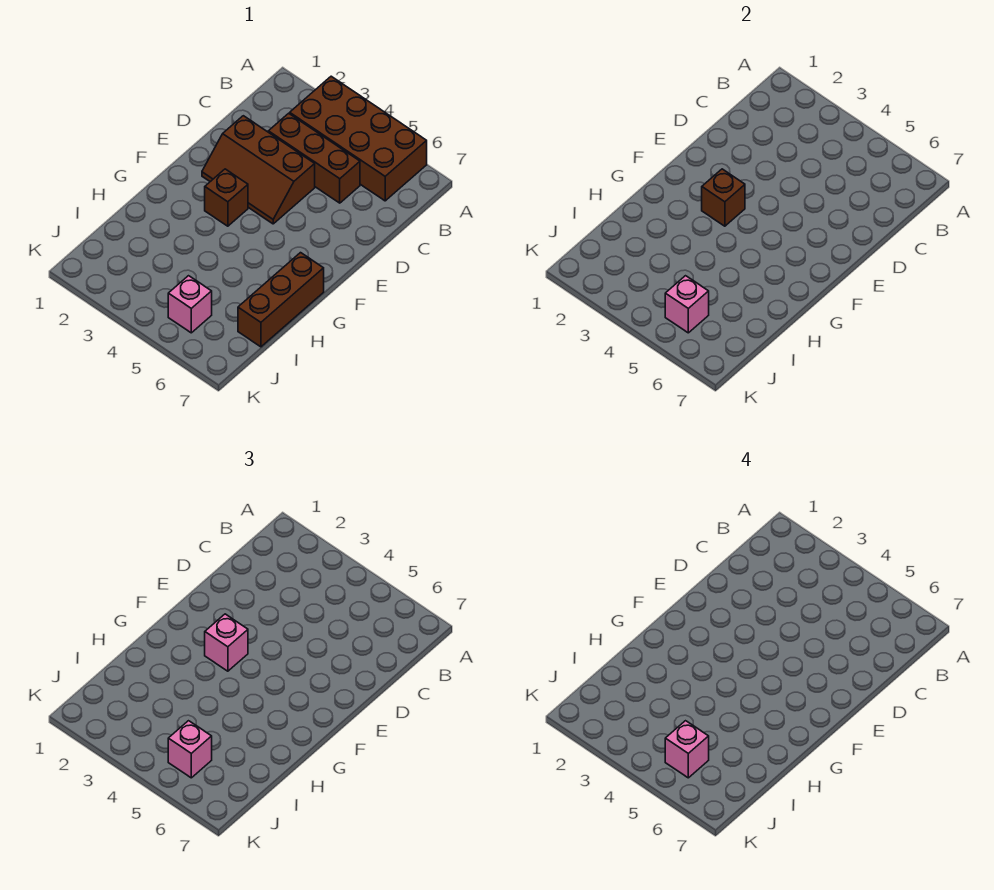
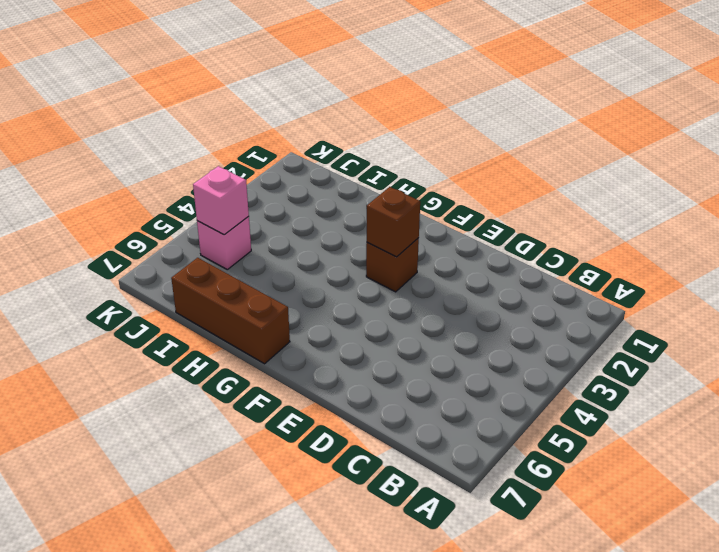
none -> brown 2x4 brick [290,76,427,201]
none -> brown 1x3 brick [268,113,360,203]

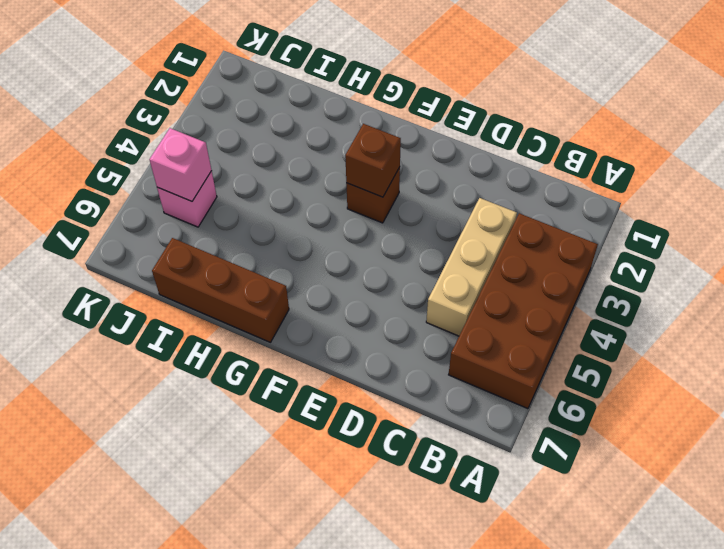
tan 1x3 brick [426,198,517,336] -> brown 1x3 brick [268,113,360,203]
none -> brown 2x3 slope [202,116,315,224]
none -> pink 1x1 brick [205,614,248,671]

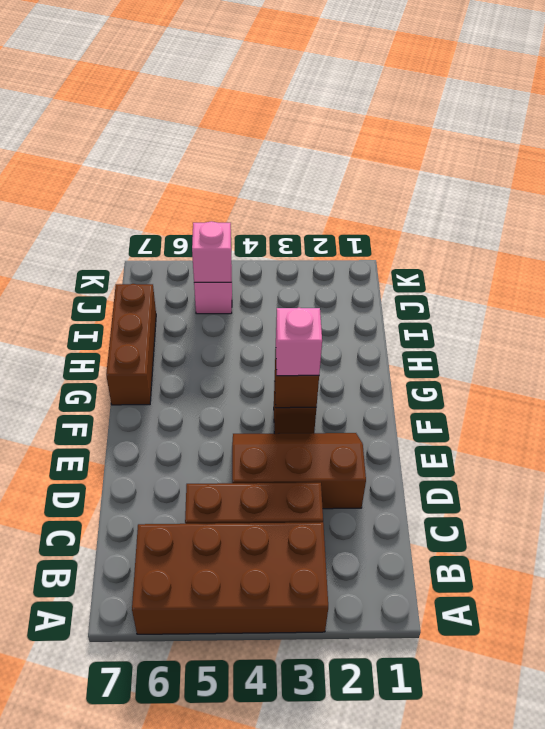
none -> pink 1x1 brick [168,721,212,778]
none -> pink 1x1 brick [665,721,709,778]

